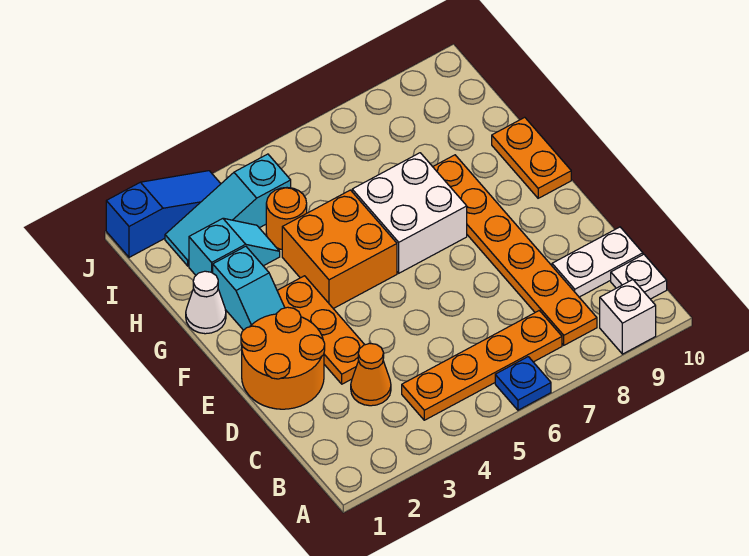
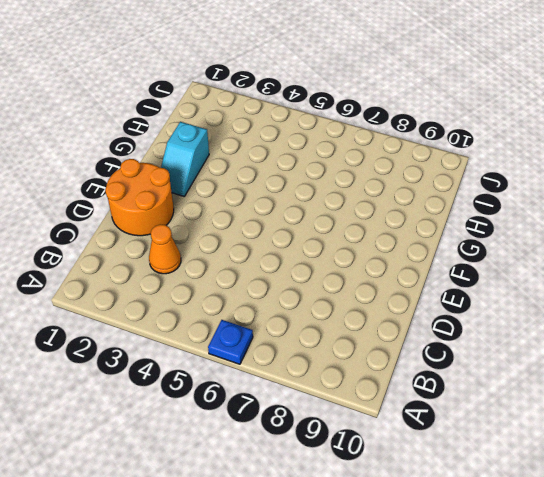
none -> white 1x1 brick [600,280,656,354]
none -> orange 1x4 plate [402,310,562,420]
none -> orange 1x6 plate [433,155,597,345]

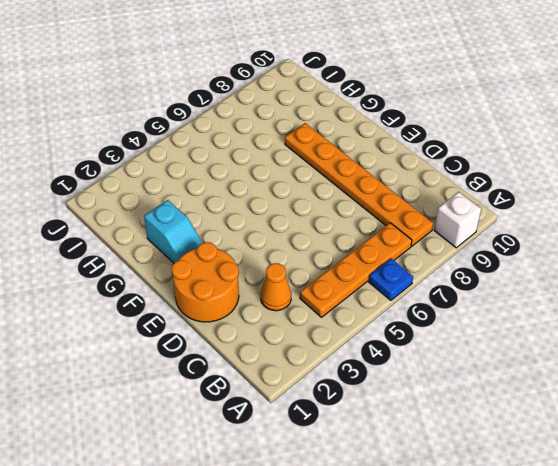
none -> white 1x1 plate [611,254,667,299]
none -> white 1x2 plate [552,227,643,297]
none -> orange 1x3 plate [277,276,365,384]

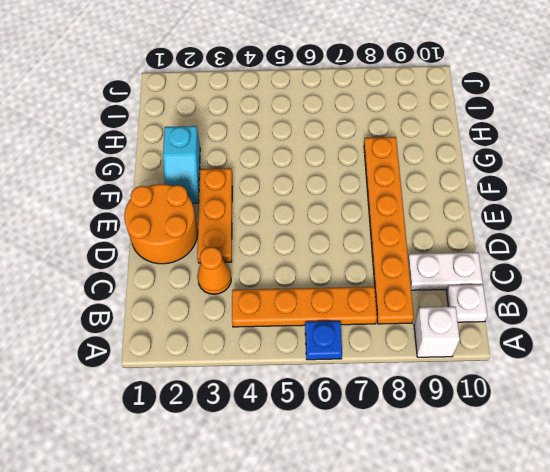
none -> orange 2x2 brick [282,190,397,309]
none -> white 2x2 brick [352,153,467,273]
none -> orange 1x2 plate [492,117,571,198]

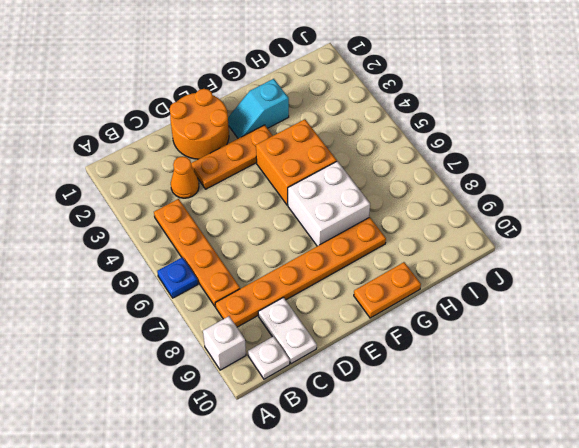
none -> white 1x1 cone [186,271,226,334]
none -> cyan 1x2 slope [189,218,280,275]
none -> orange 1x1 round brick [266,188,307,249]

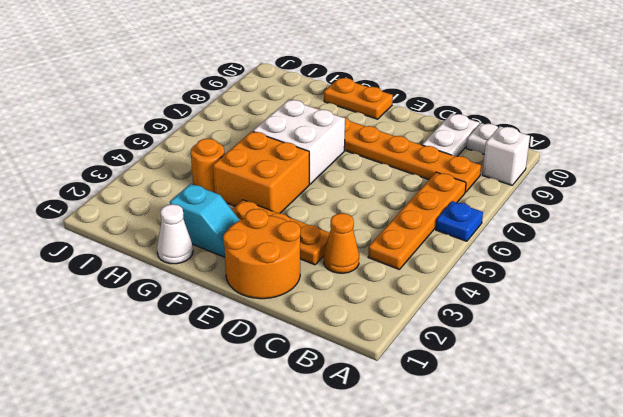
none -> cyan 1x2 slope [189,218,280,275]
none -> cyan 1x3 slope [165,154,291,266]
none -> blue 1x3 slope [106,171,221,257]

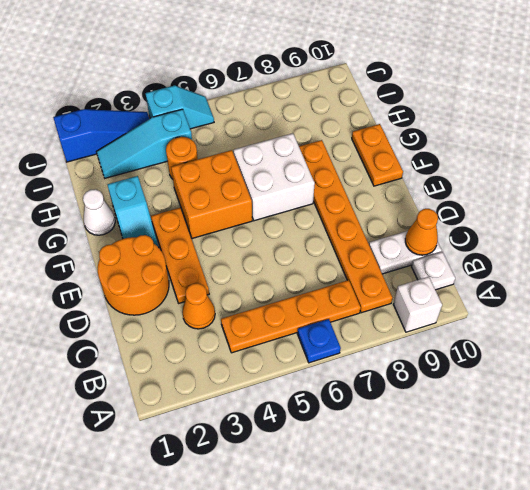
orange 1x1 cone [405,209,438,255] -> none
cyan 1x2 slope [145,85,214,129] -> cyan 1x2 slope moved to [189,218,280,275]

